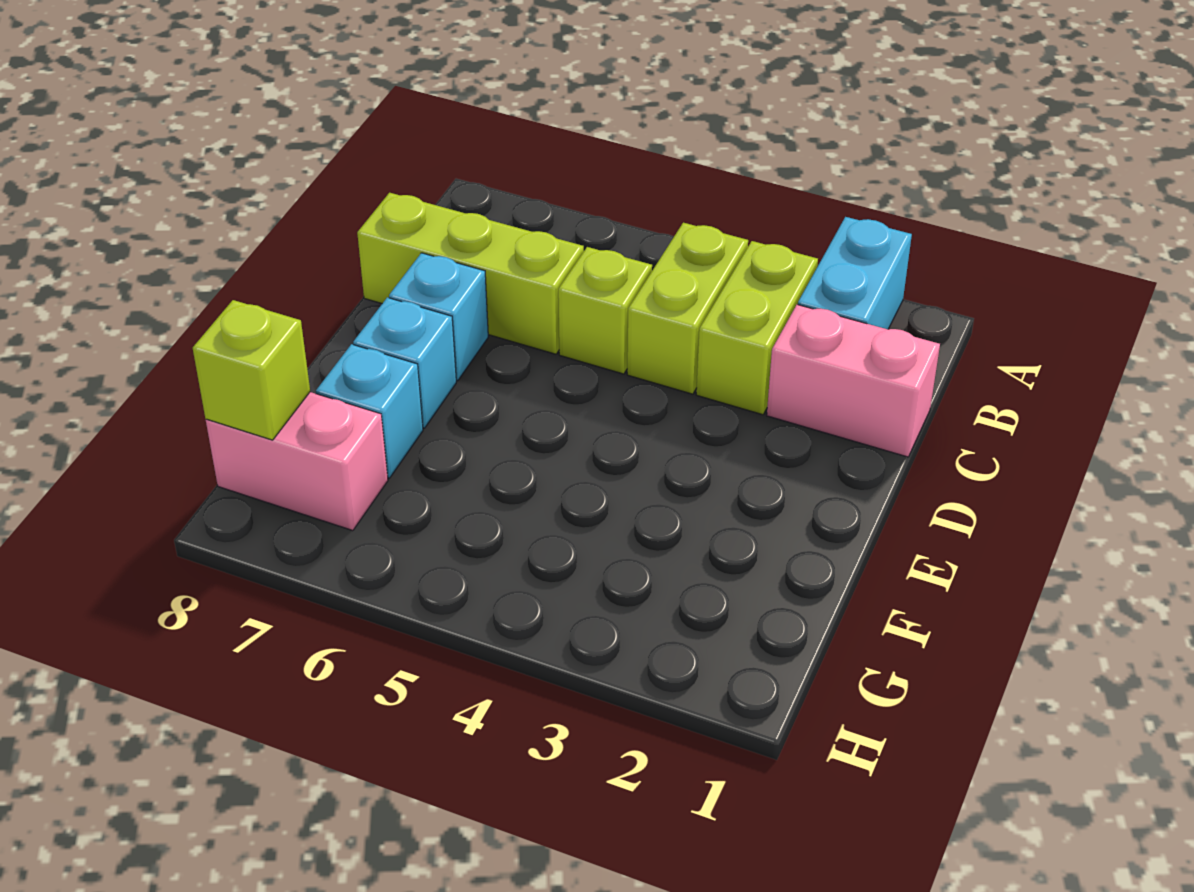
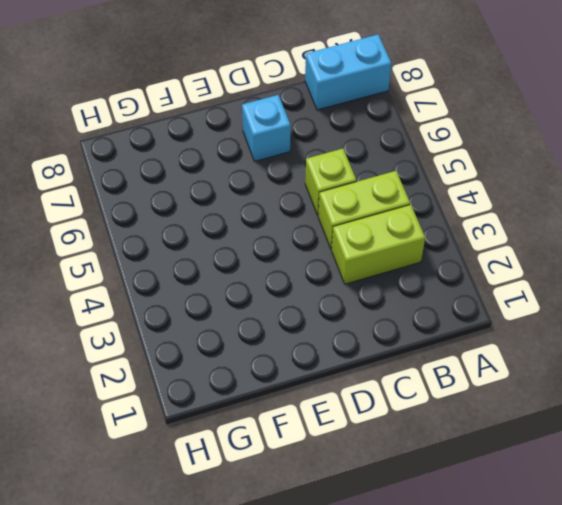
cyan 1x2 brick [305,35,391,110] -> cyan 1x2 brick moved to [798,217,912,329]
none -> pink 1x2 brick [767,305,940,457]
none -> lime 1x3 brick [357,193,584,354]

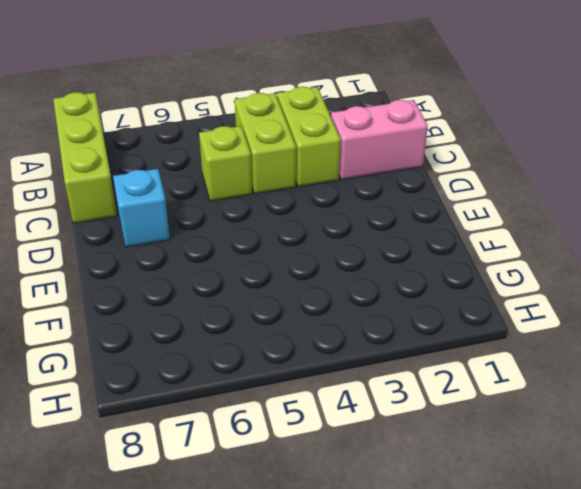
lime 1x3 brick [53,92,117,223] -> lime 1x3 brick turned to [357,193,584,354]
none -> cyan 1x2 brick [798,217,912,329]
none -> cyan 1x1 brick [353,297,456,428]

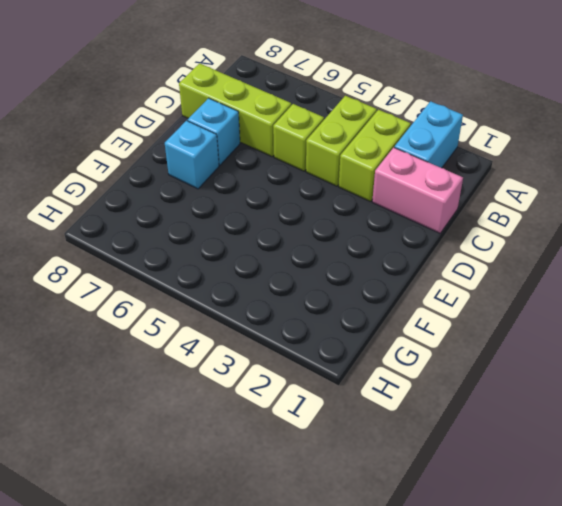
none -> cyan 1x1 brick [316,344,423,478]
none -> pink 1x2 brick [206,392,388,531]

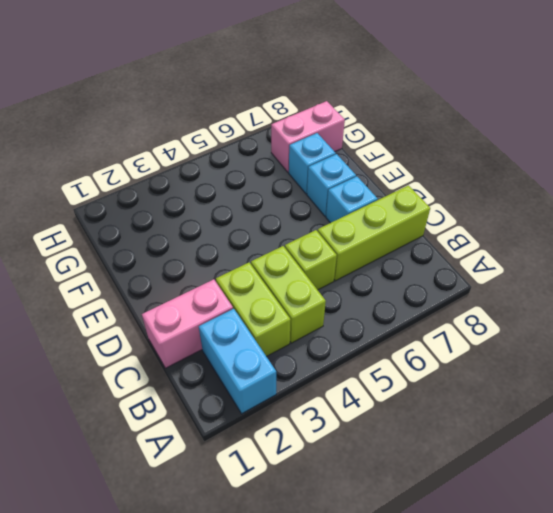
none -> lime 1x1 brick [193,300,310,440]

